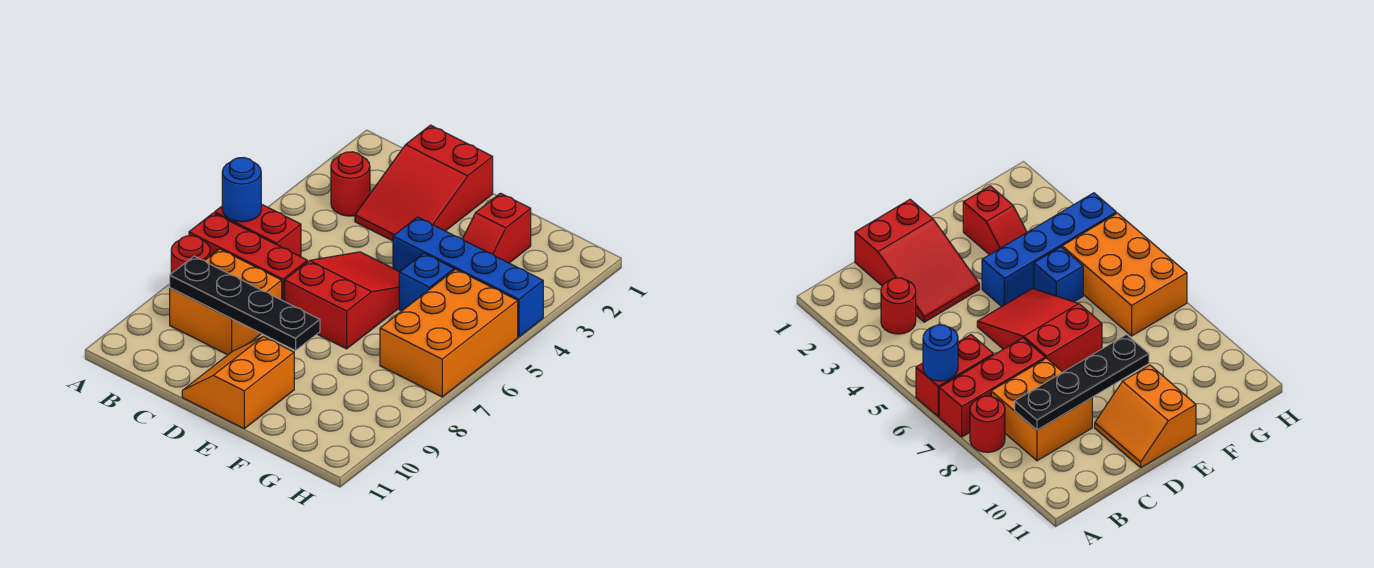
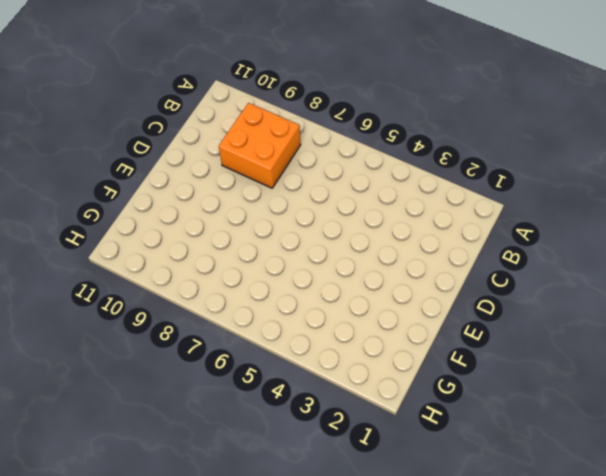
none -> red 1x2 brick [215,204,301,257]
none -> red 1x3 brick [189,213,307,301]
none -> red 1x1 round brick [171,236,210,274]

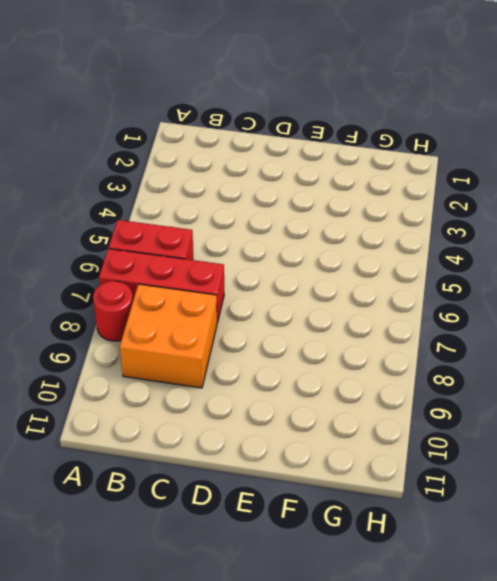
none -> red 1x1 round brick [331,152,370,216]
none -> red 2x3 slope [355,125,493,241]
none -> red 2x3 slope [285,252,399,349]

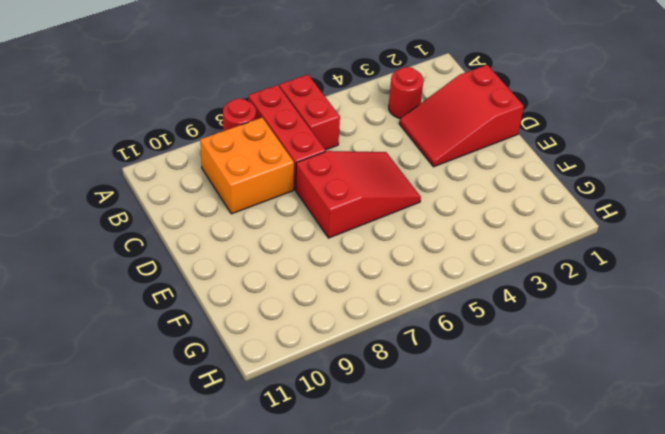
none -> orange 2x2 slope [182,337,294,429]
none -> blue 1x4 brick [393,217,543,337]
none -> red 1x2 slope [462,193,531,263]

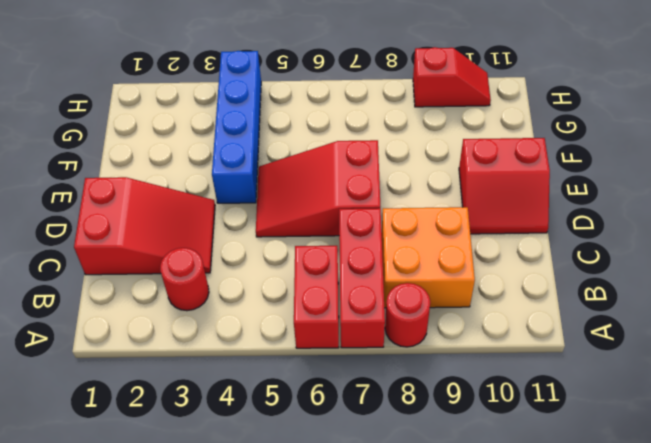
red 2x2 slope [459,138,550,234] -> orange 2x2 slope [182,337,294,429]
red 1x2 slope [413,47,491,107] -> red 1x2 slope moved to [462,193,531,263]
none -> blue 1x1 brick [399,253,454,311]
none -> orange 2x3 brick [380,269,518,397]
none -> blue 1x1 round brick [222,158,261,222]

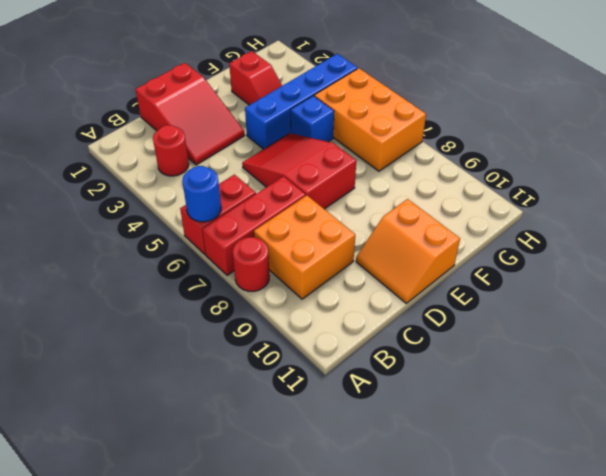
none -> black 1x4 plate [170,256,320,351]

